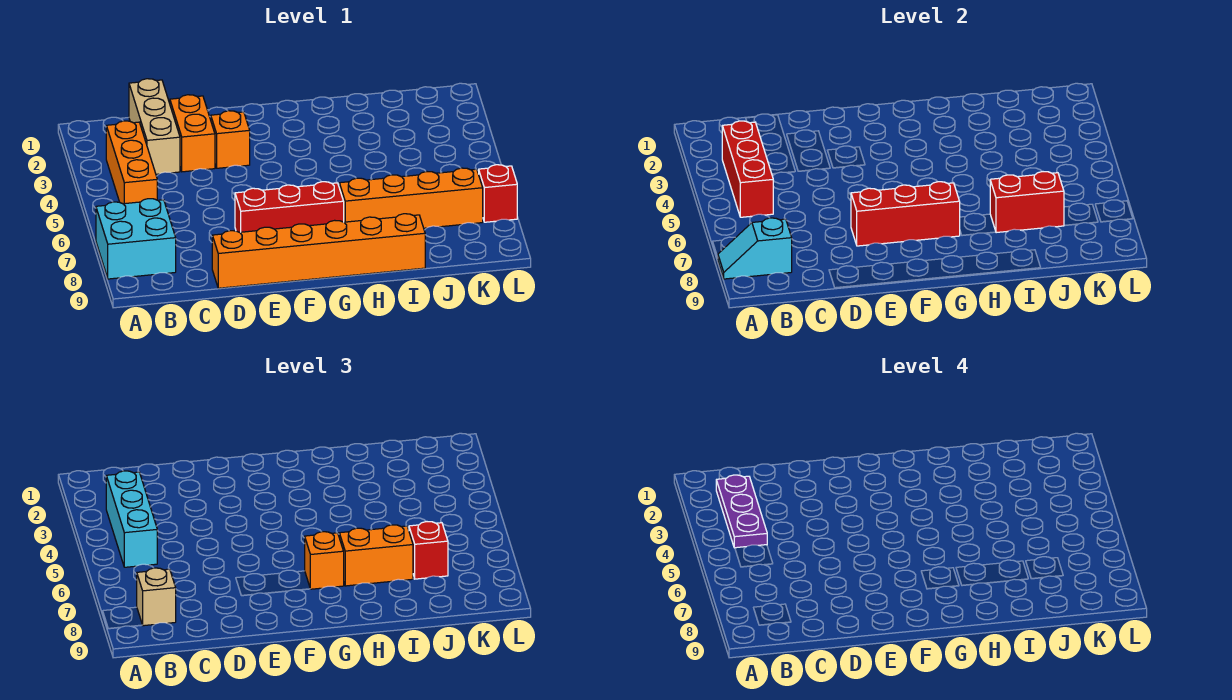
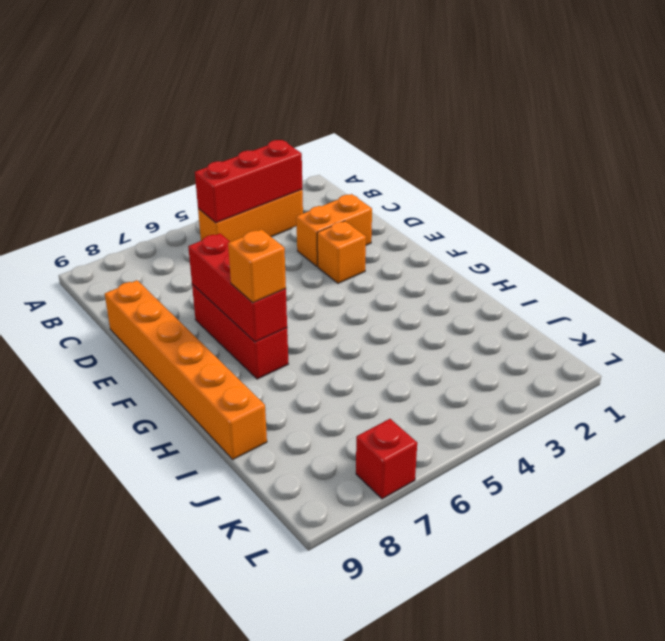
none -> cyan 2x2 brick [96,199,176,279]
none -> tan 1x3 brick [129,79,180,174]
none -> orange 1x4 brick [339,168,483,228]

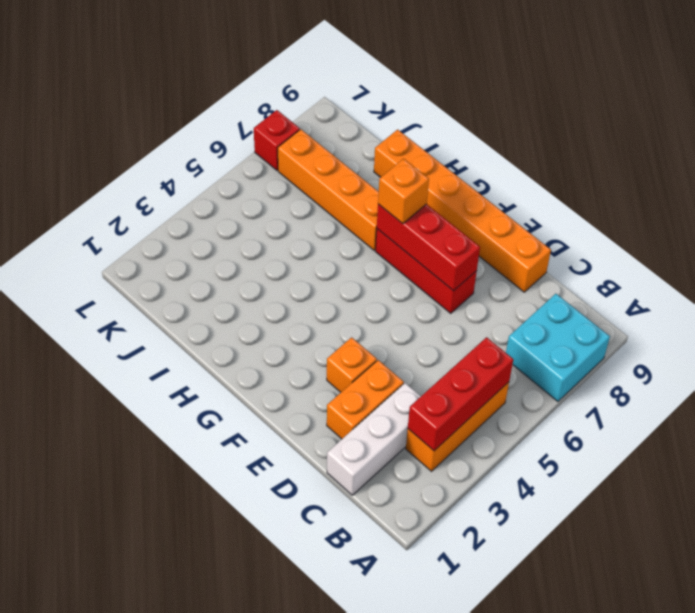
white 1x3 brick [327,383,421,495] -> tan 1x3 brick [129,79,180,174]
none -> cyan 1x2 slope [718,218,792,279]
none -> red 1x2 brick [990,172,1064,233]
none -> cyan 1x3 brick [106,471,157,567]

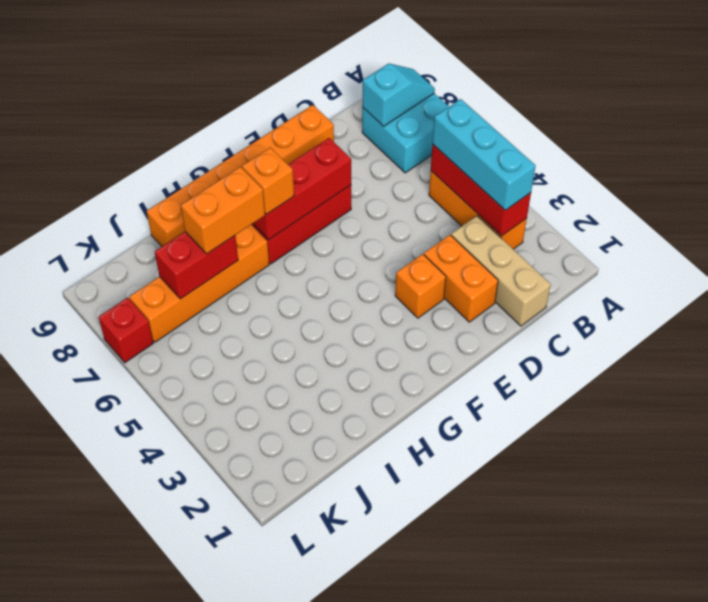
none -> tan 1x1 brick [137,568,176,626]
none -> red 1x1 brick [409,522,448,579]
none -> purple 1x3 plate [716,475,767,548]

